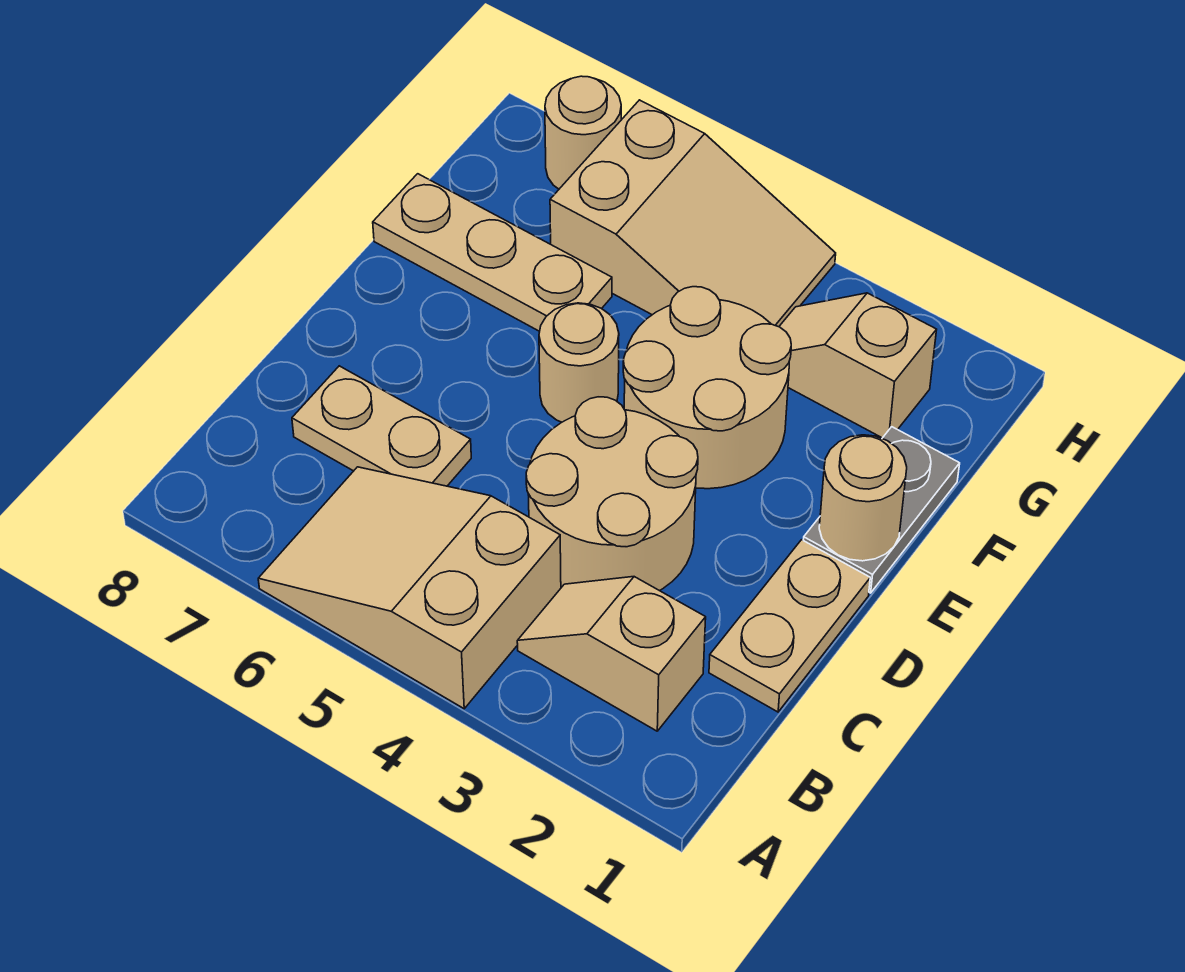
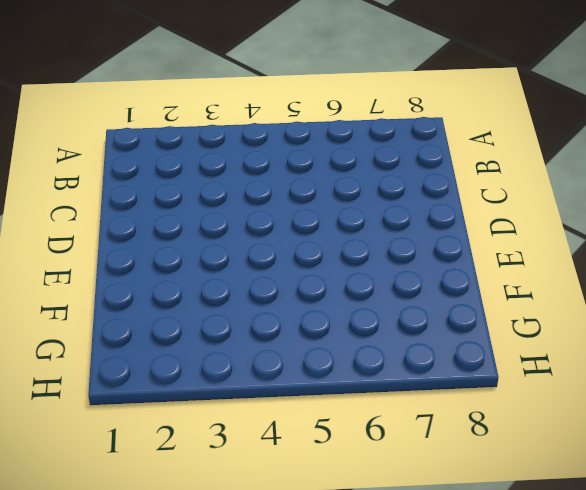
none -> tan 2x3 slope [258,467,561,709]
none -> tan 1x2 slope [517,577,706,731]
none -> tan 1x2 plate [709,540,870,712]

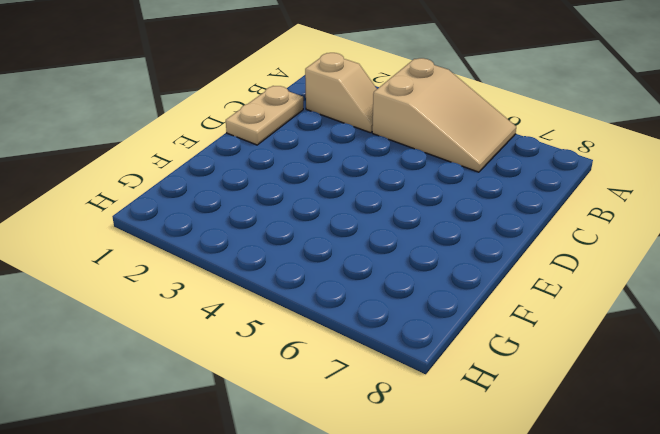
none -> tan 2x2 round brick [526,397,698,591]
none -> tan 1x2 plate [292,366,471,486]
none -> grey 1x2 plate [803,427,960,593]

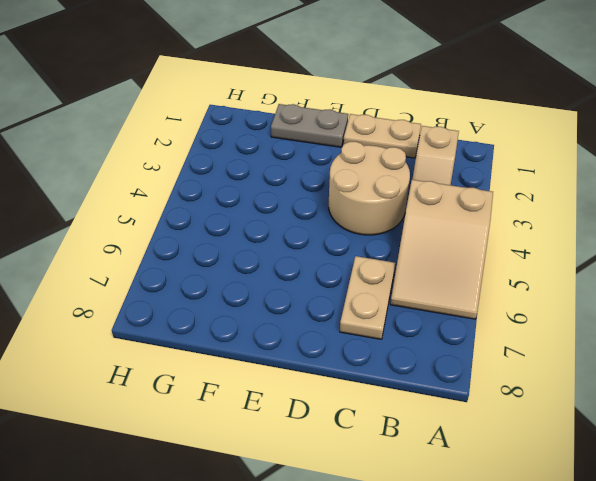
none -> tan 2x2 round brick [623,287,791,489]
none -> tan 1x1 round brick [539,303,619,422]
none -> tan 1x3 plate [373,174,612,331]

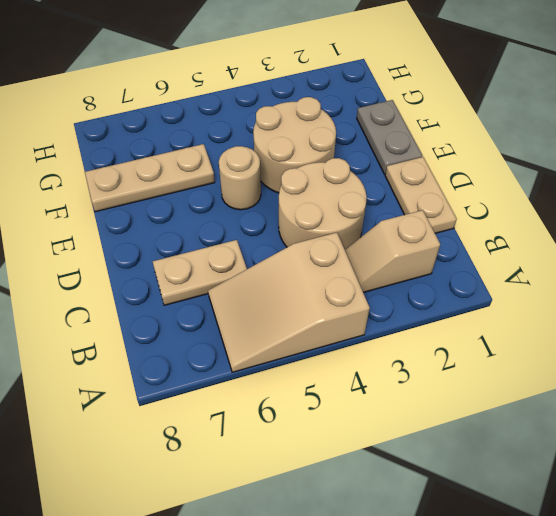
none -> tan 1x2 slope [779,293,937,438]
none -> tan 2x3 slope [550,100,836,327]
none -> tan 1x1 round brick [545,76,621,189]

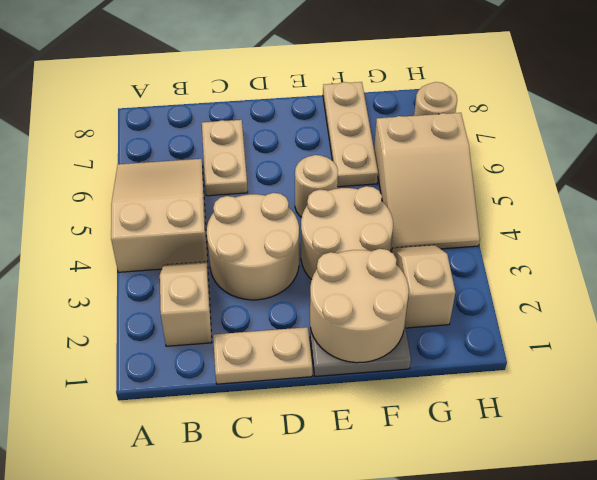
tan 2x2 round brick [310,249,409,363] -> tan 1x1 round brick [819,435,907,561]

